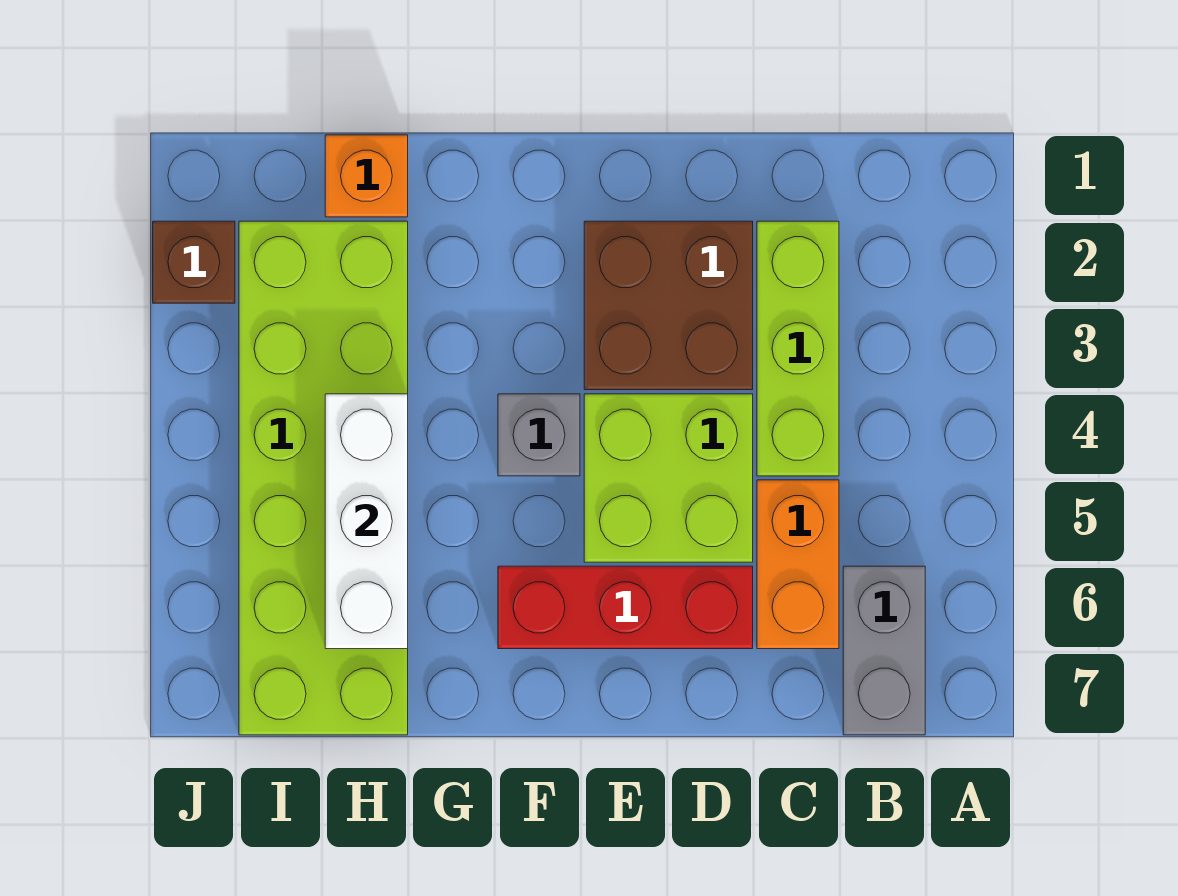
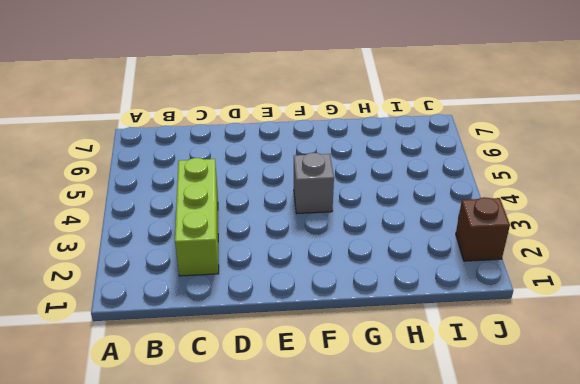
none -> grey 1x2 brick [843,566,925,735]
none -> orange 1x2 brick [757,480,839,649]

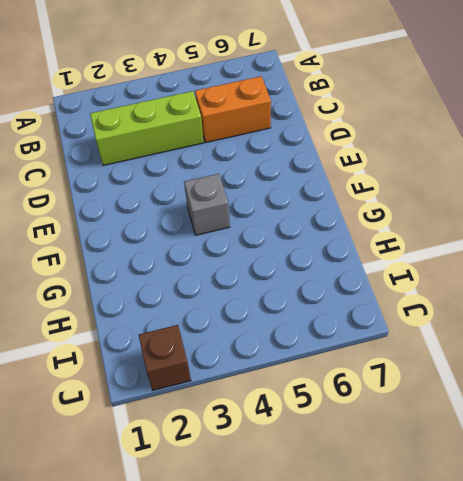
none -> grey 1x2 brick [843,566,925,735]
none -> brown 2x2 brick [584,221,753,390]

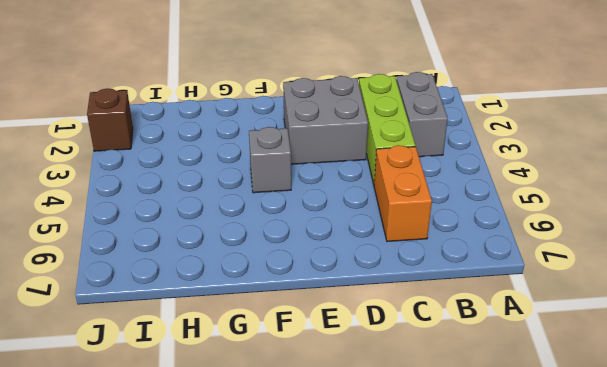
grey 1x2 brick [396,72,448,157] -> grey 1x2 brick moved to [843,566,925,735]
grey 2x2 brick [283,76,368,164] -> brown 2x2 brick [584,221,753,390]
none -> lime 2x2 brick [584,394,753,562]
none -> red 1x3 brick [498,566,753,649]

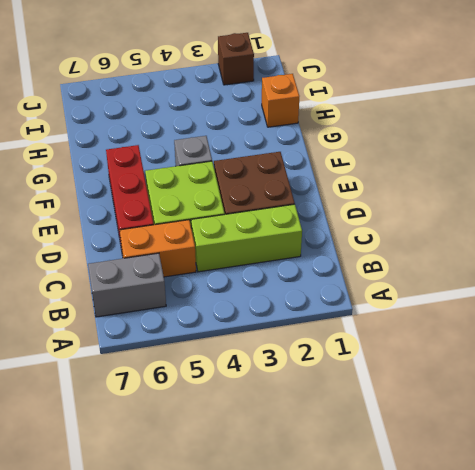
none -> lime 2x6 brick [239,221,408,735]
none -> white 1x3 brick [325,394,408,649]

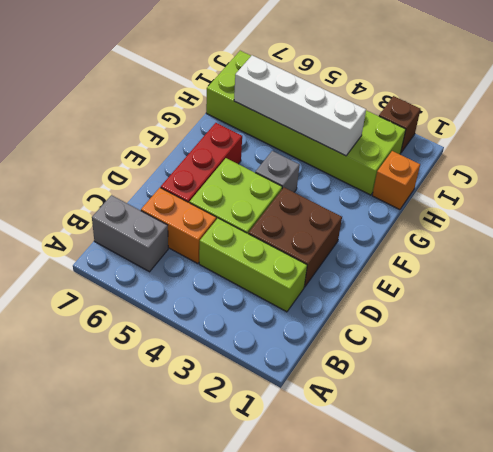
white 1x4 brick [234,55,366,156] -> white 1x3 brick [325,394,408,649]

